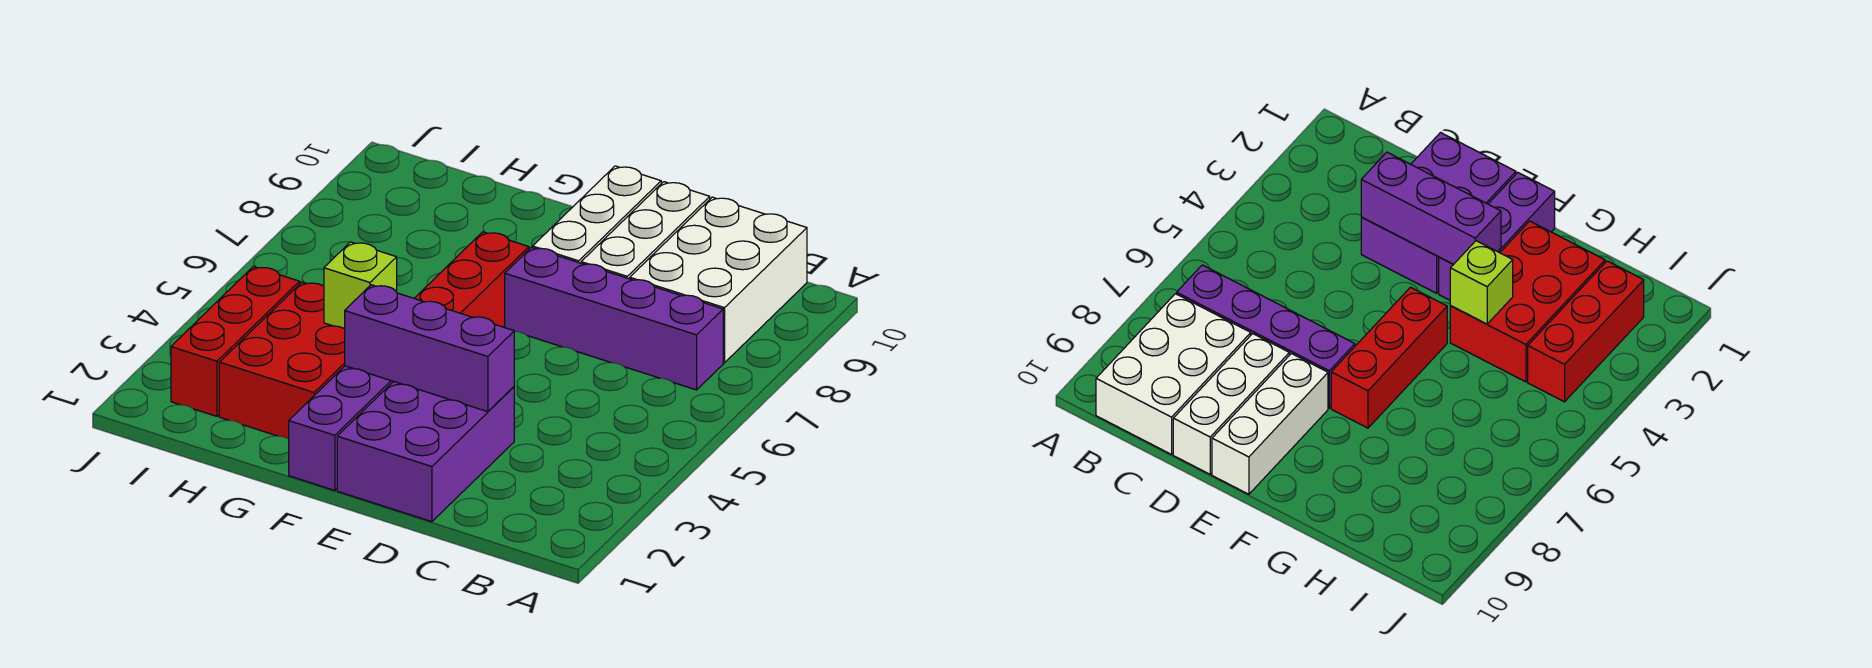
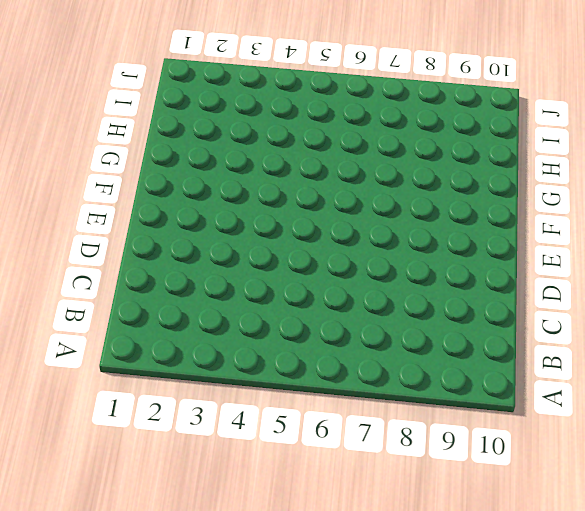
none -> purple 1x4 brick [505,247,723,390]
none -> white 2x3 brick [630,197,807,363]

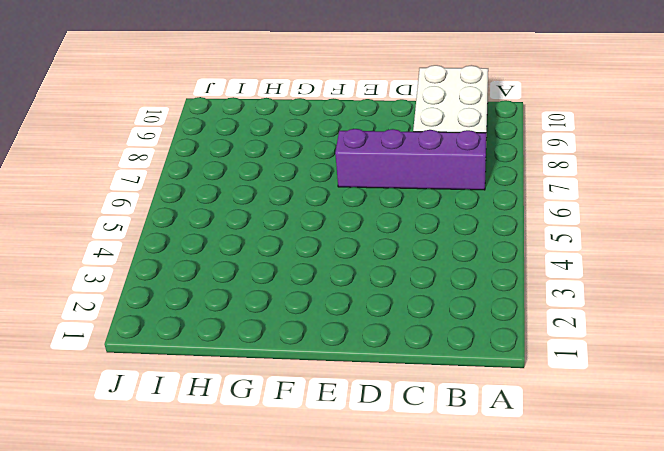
none -> purple 2x3 brick [337,381,514,522]
none -> white 1x3 brick [581,182,710,279]

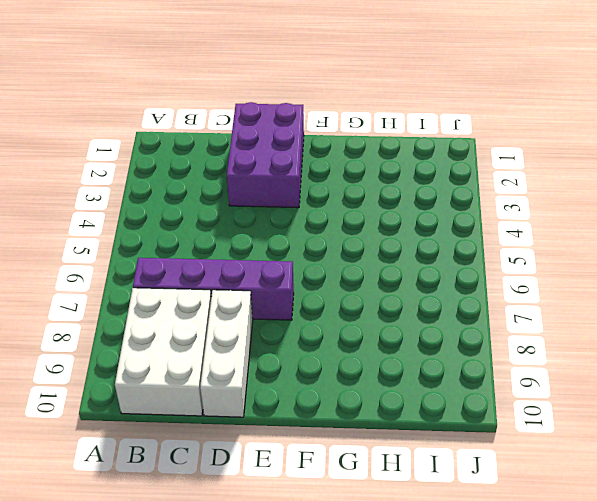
none -> white 1x3 brick [533,166,661,263]
none -> purple 1x3 brick [289,366,393,490]

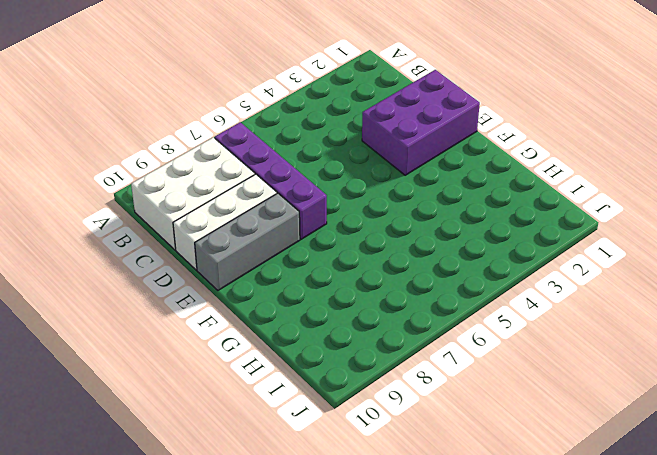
grey 1x3 brick [195,193,300,290] -> white 1x3 brick [533,166,661,263]
none -> purple 1x3 brick [289,366,393,490]
none -> red 1x3 brick [414,232,529,327]

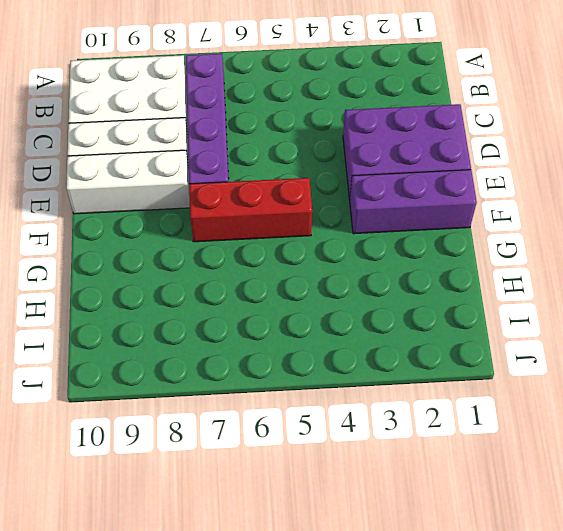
none -> red 2x3 brick [219,282,345,439]
none -> red 1x3 brick [171,267,300,416]

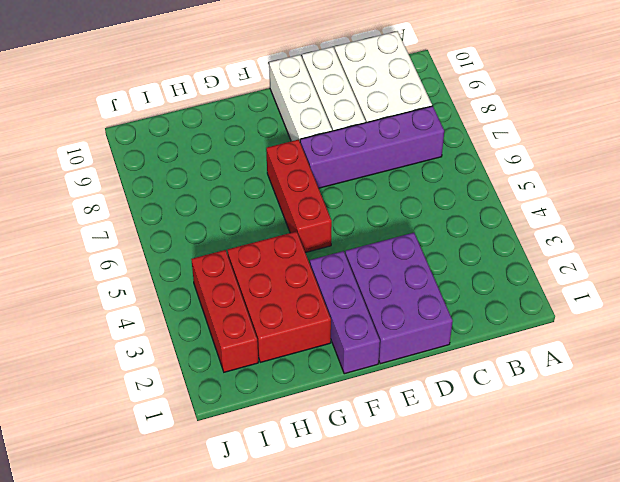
none -> purple 1x3 brick [345,285,514,412]
none -> lime 1x1 brick [324,242,397,329]

